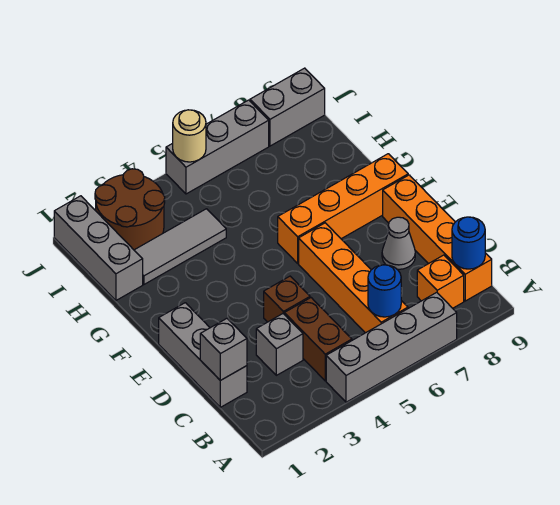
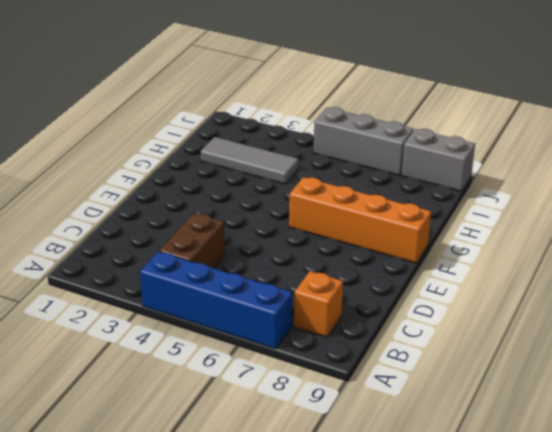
blue 1x4 brick [140,252,292,349] -> grey 1x4 brick [326,292,457,402]
none -> orange 1x4 brick [299,223,408,333]
none -> orange 1x4 brick [383,175,492,301]
none -> grey 1x3 brick [159,303,247,407]

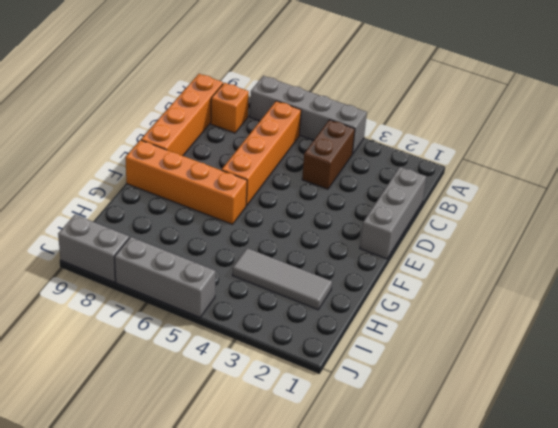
none -> grey 1x1 brick [256,314,303,375]
none -> brown 1x1 brick [264,276,310,322]
none -> grey 1x1 cone [382,217,415,269]

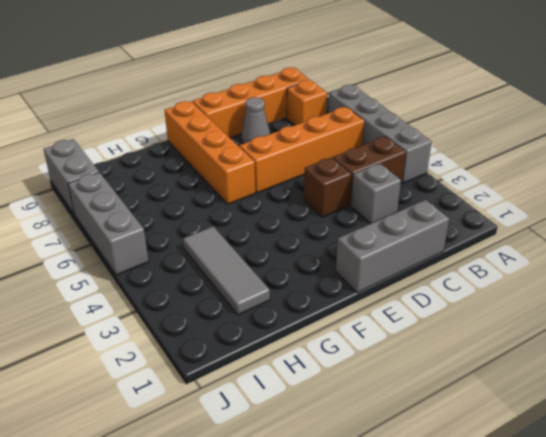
none -> grey 1x3 brick [54,196,143,300]
none -> brown 2x2 round brick [95,169,165,250]
none -> blue 1x1 round brick [368,265,401,317]

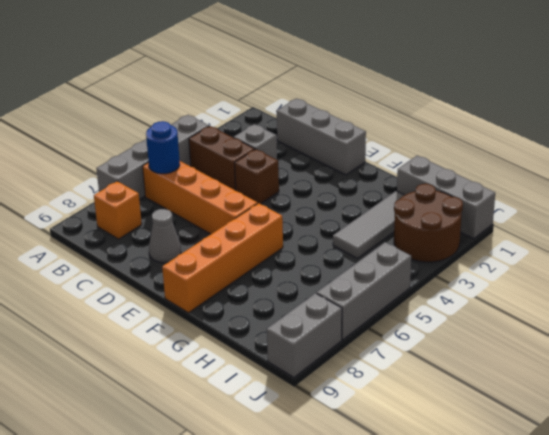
none -> orange 1x4 brick [383,175,492,301]
none -> blue 1x1 round brick [452,217,485,269]
none -> grey 1x1 brick [200,319,247,380]

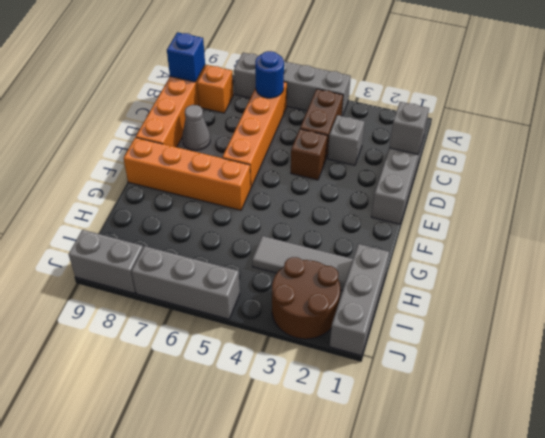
blue 1x1 brick [167,32,205,82] -> blue 1x1 round brick [452,217,485,269]
none -> tan 1x1 round brick [173,110,206,162]

